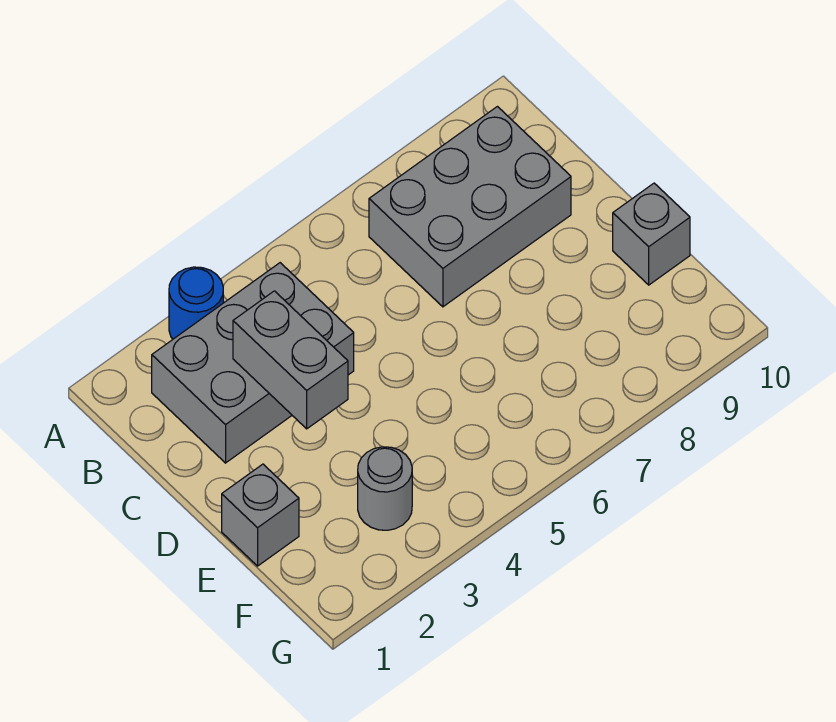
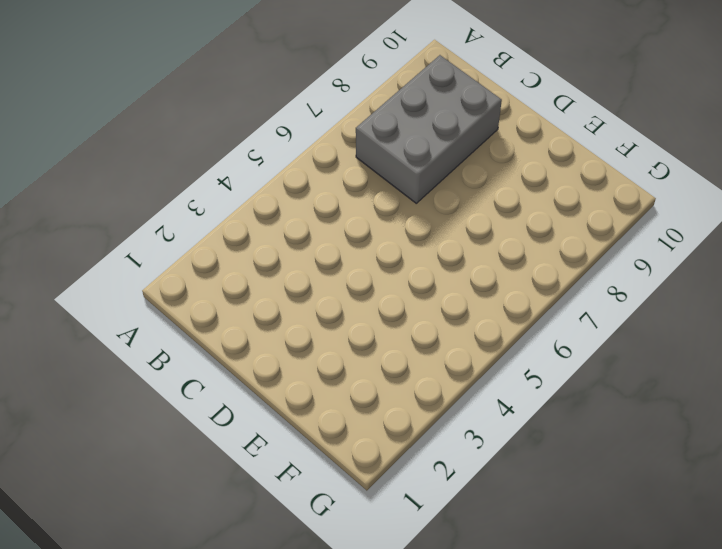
none -> blue 1x1 round brick [169,267,223,339]
none -> grey 2x3 brick [152,263,354,463]

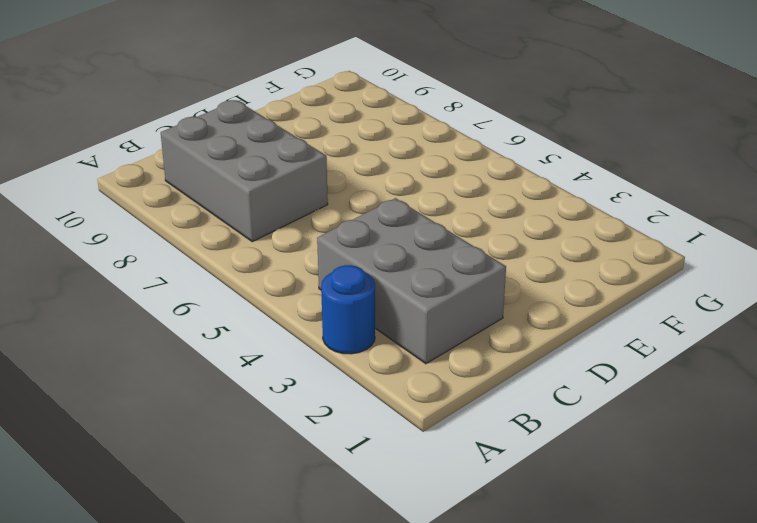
none -> grey 1x1 brick [222,464,299,566]
none -> grey 1x1 brick [613,183,690,285]

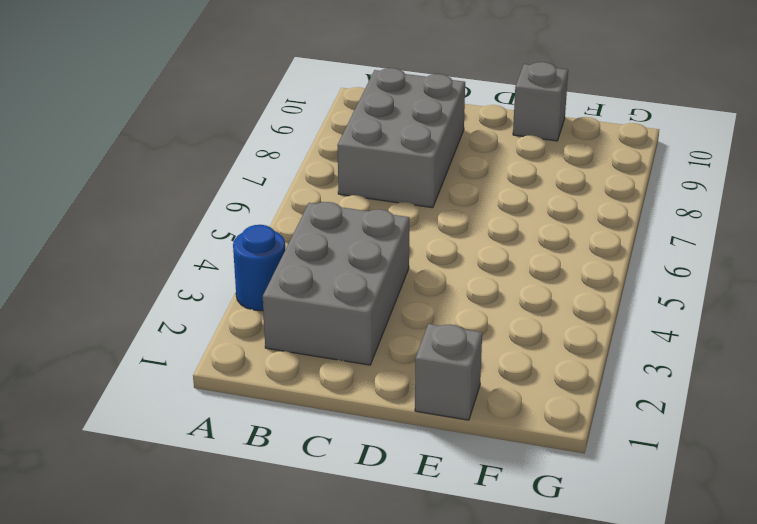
none -> grey 1x1 round brick [358,447,412,530]
none -> grey 1x2 brick [233,291,348,429]

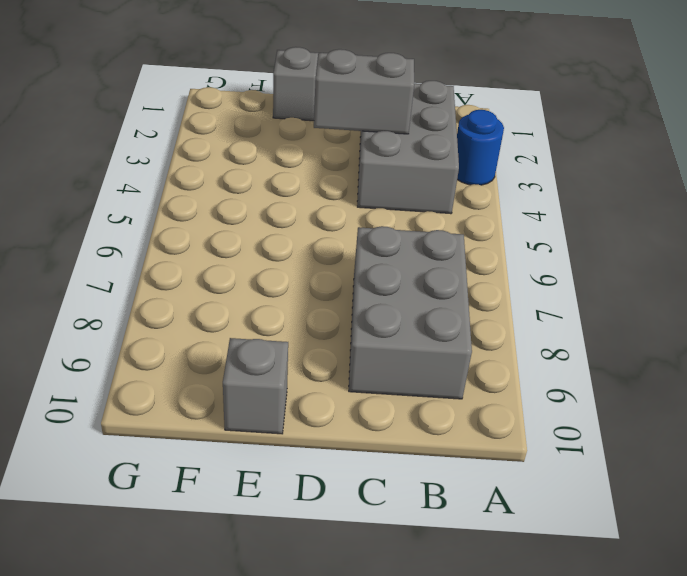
none -> grey 1x1 round brick [358,447,412,530]

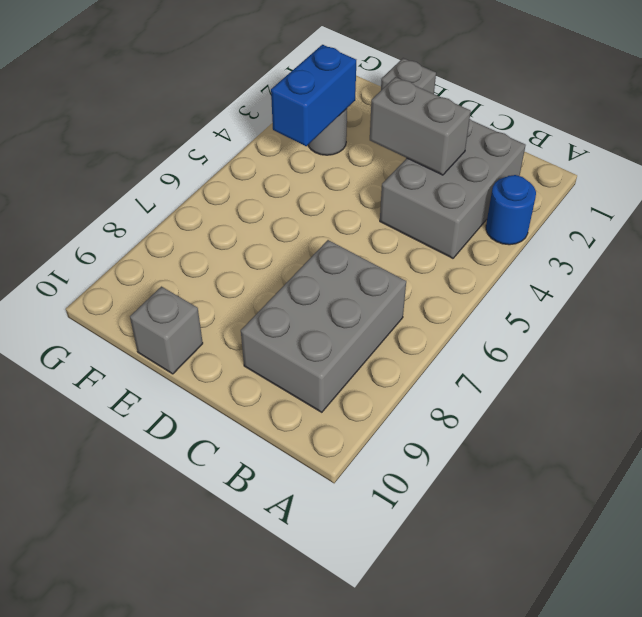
blue 1x2 brick [271,45,356,146] -> none

